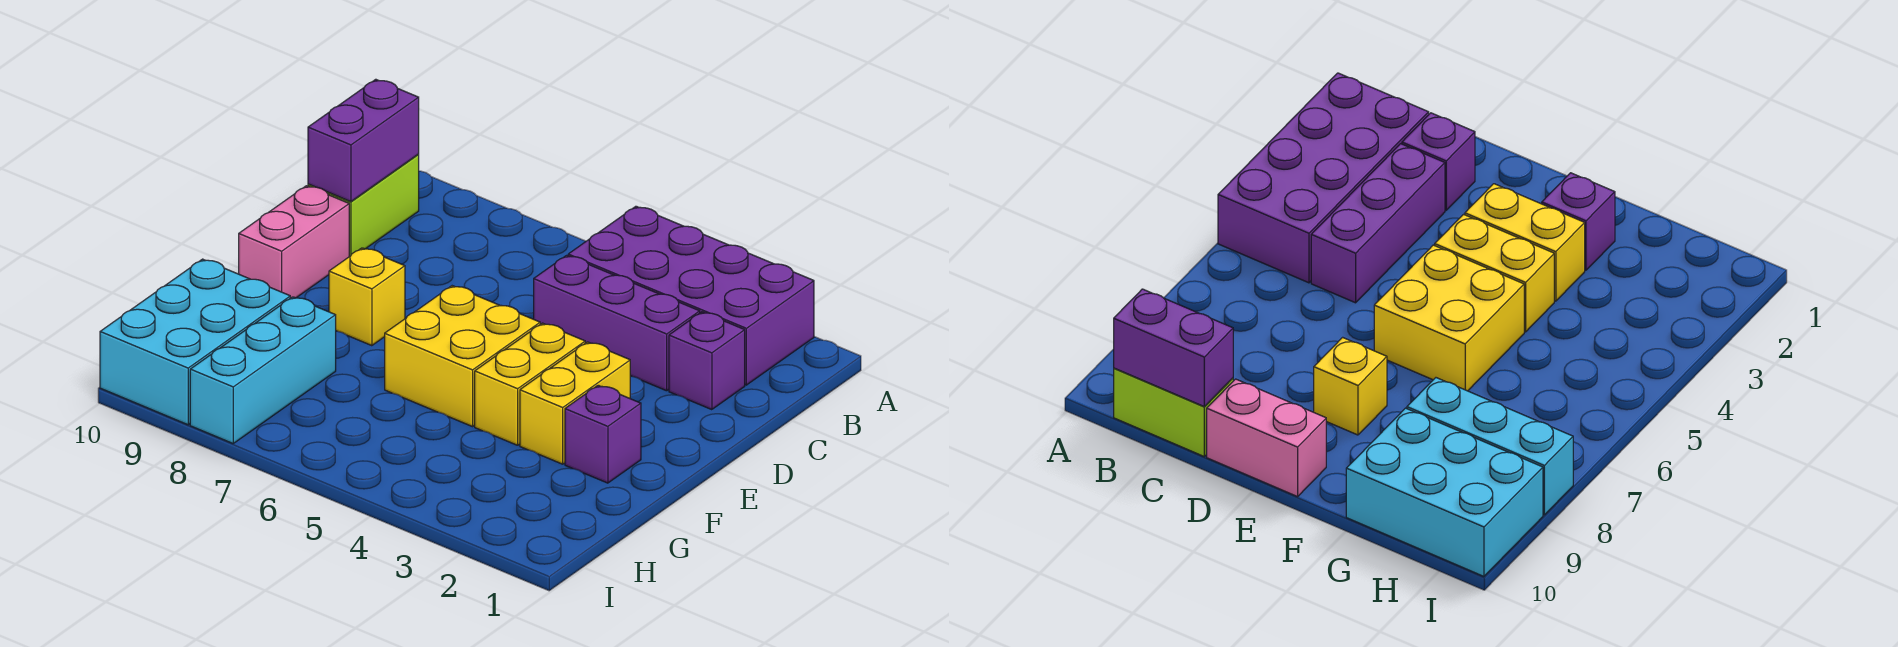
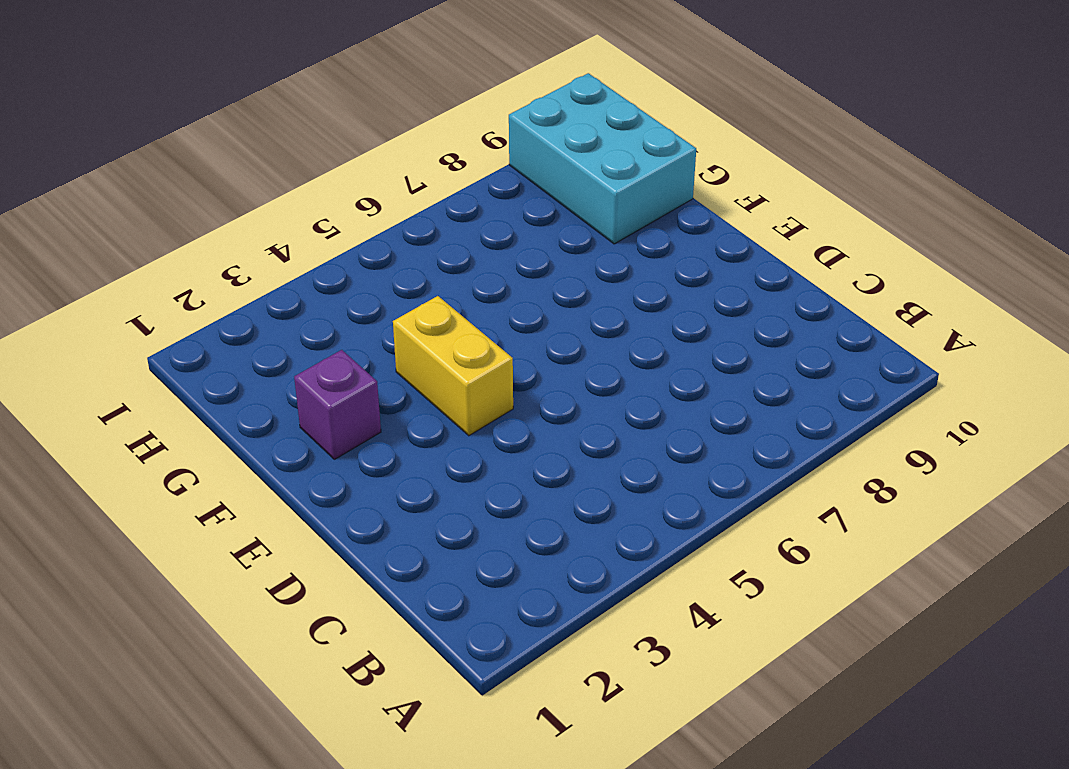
none -> purple 2x4 brick [568,206,814,385]
none -> lime 1x2 brick [308,155,419,256]
none -> purple 1x1 brick [669,312,745,410]

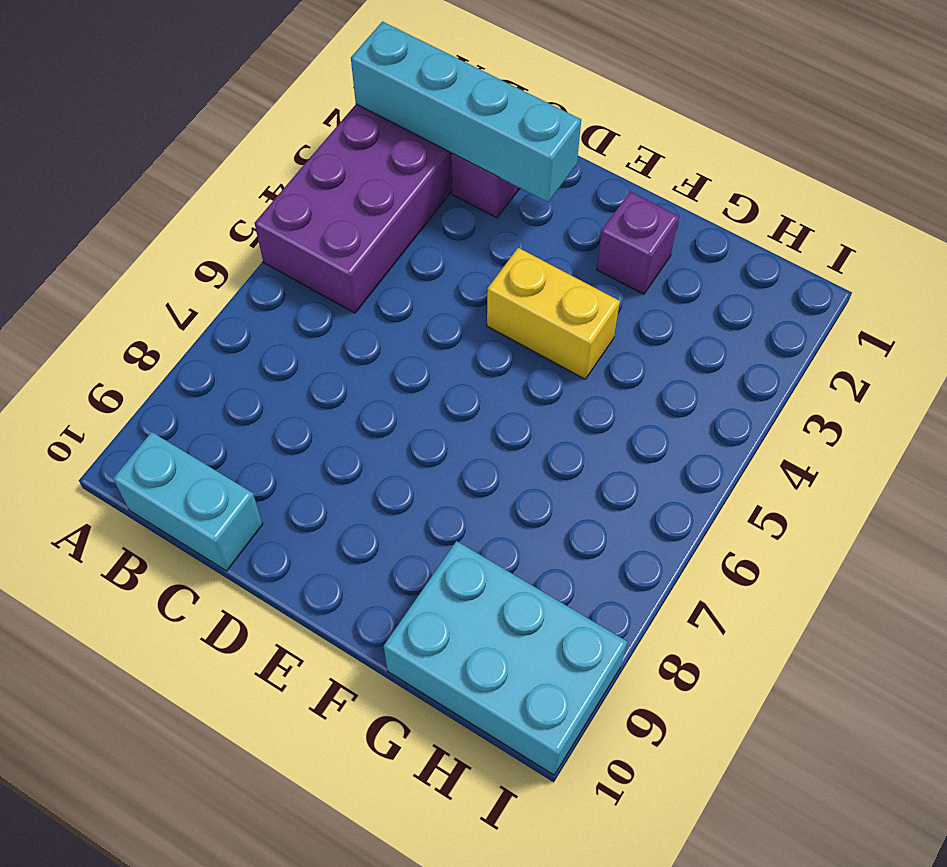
cyan 1x4 brick [351,22,581,202] -> none
cyan 1x2 brick [113,432,263,571] -> lime 1x2 brick [308,155,419,256]
none -> purple 1x3 brick [534,255,700,391]
none -> pink 1x2 brick [239,186,349,298]
none -> yellow 1x2 brick [520,342,630,464]

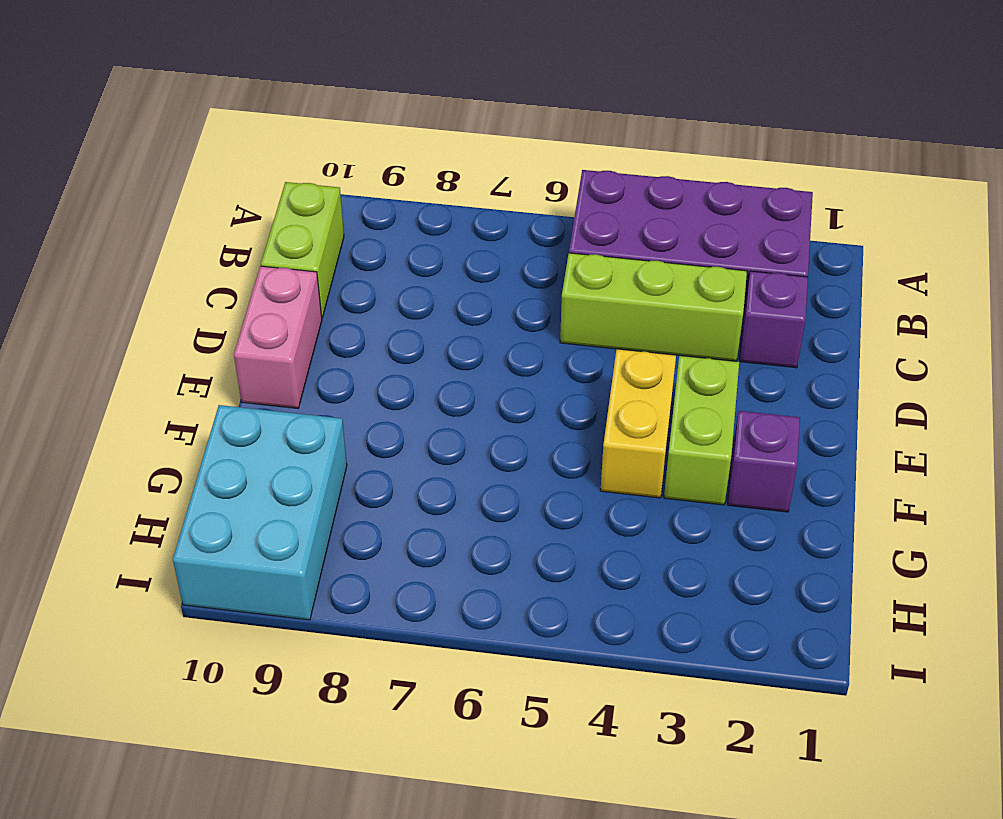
lime 1x3 brick [560,253,747,361] -> purple 1x3 brick [534,255,700,391]
lime 1x2 brick [664,356,739,505] -> yellow 1x2 brick [520,342,630,464]
none -> yellow 2x2 brick [385,286,540,427]
none -> yellow 1x1 brick [329,248,405,346]
none -> cyan 1x3 brick [190,297,336,443]

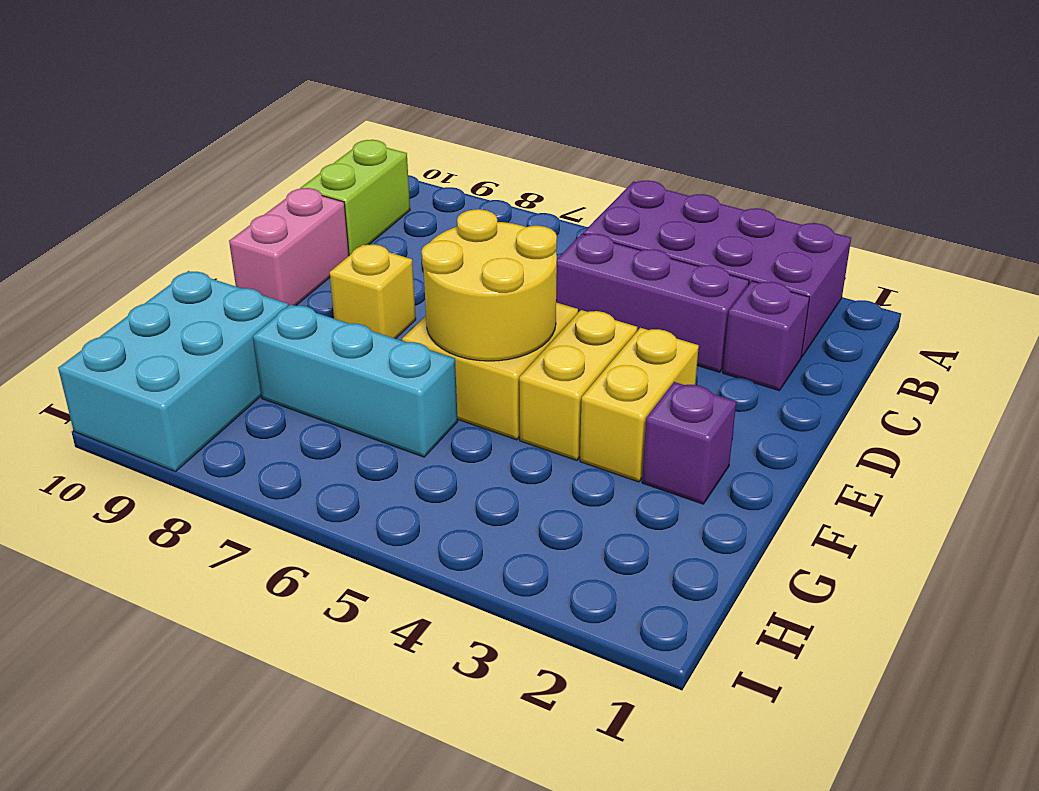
yellow 2x2 round brick [421,209,557,361] -> none
cyan 1x3 brick [253,305,458,457] -> cyan 1x3 brick turned to [190,297,336,443]
none -> purple 1x2 brick [308,79,419,202]

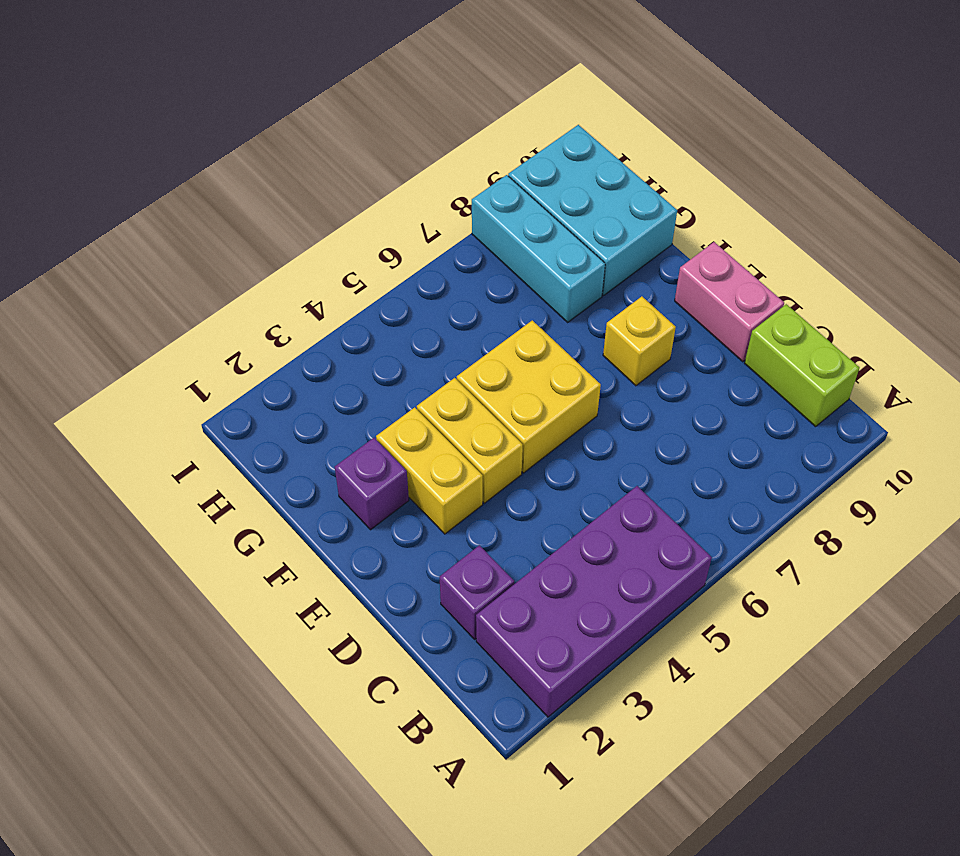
none -> purple 1x3 brick [534,255,700,391]
none -> purple 1x2 brick [308,79,419,202]

